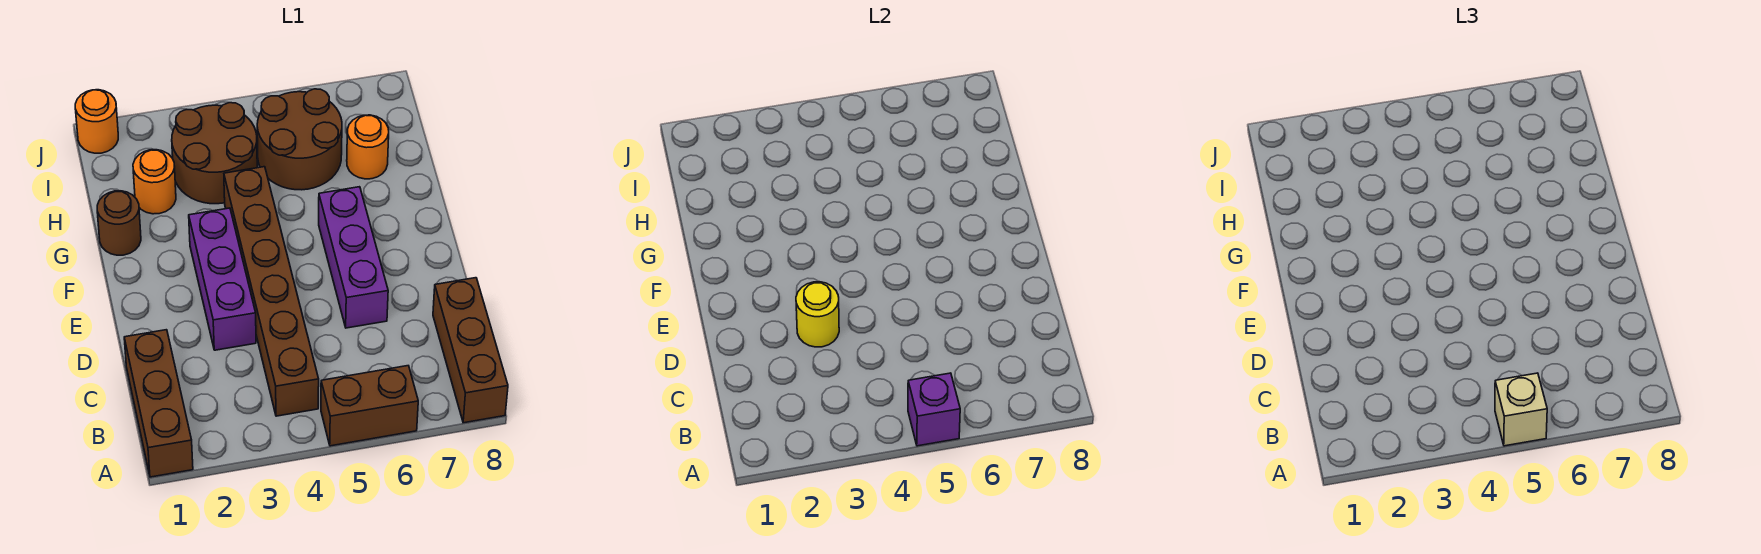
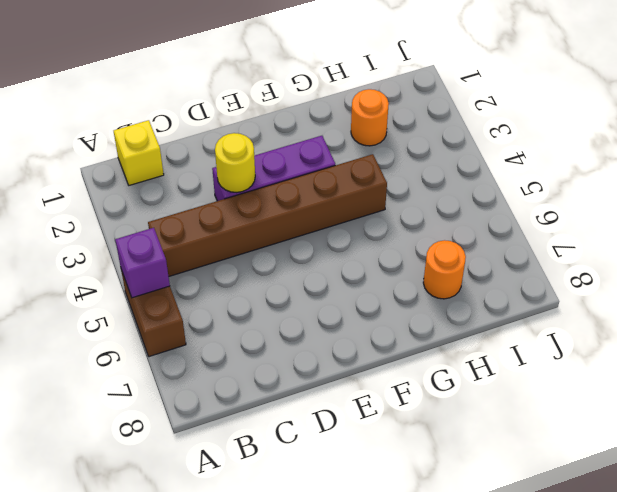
yellow 1x1 brick [114,120,164,185] -> brown 1x3 brick [124,330,193,477]
none -> brown 1x3 brick [433,278,508,423]
none -> purple 1x3 brick [319,187,388,328]
none -> brown 1x1 round brick [97,191,141,255]

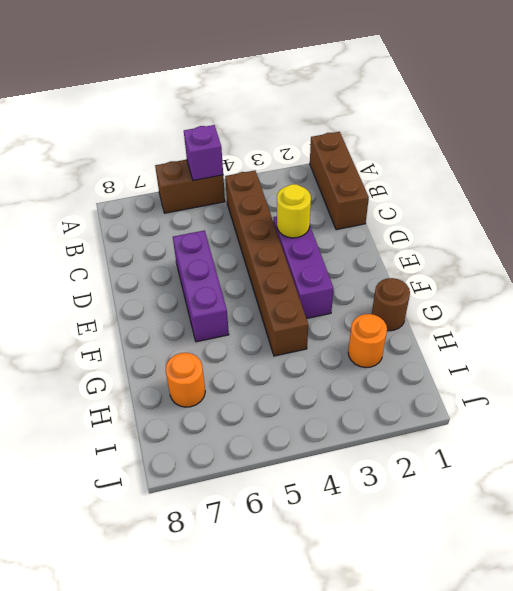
none -> brown 1x3 brick [433,278,508,423]
none -> brown 2x2 round brick [172,103,257,204]
none -> brown 2x2 round brick [257,89,342,190]

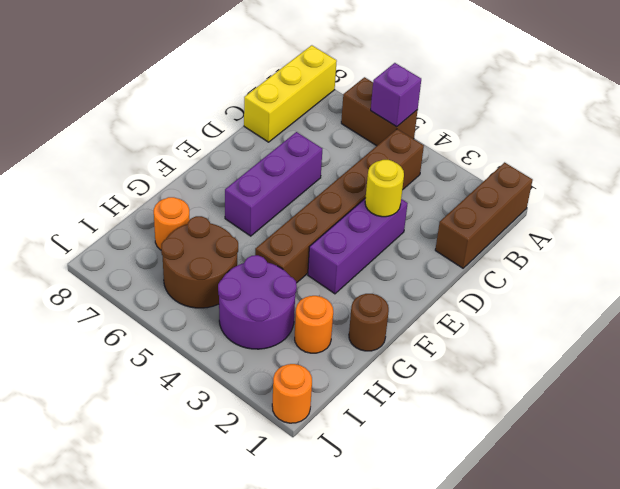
yellow 1x3 brick [244,45,337,142] -> brown 1x3 brick [433,278,508,423]
purple 2x2 round brick [218,255,297,349] -> brown 2x2 round brick [172,103,257,204]
none -> tan 1x1 brick [1495,373,1547,446]

